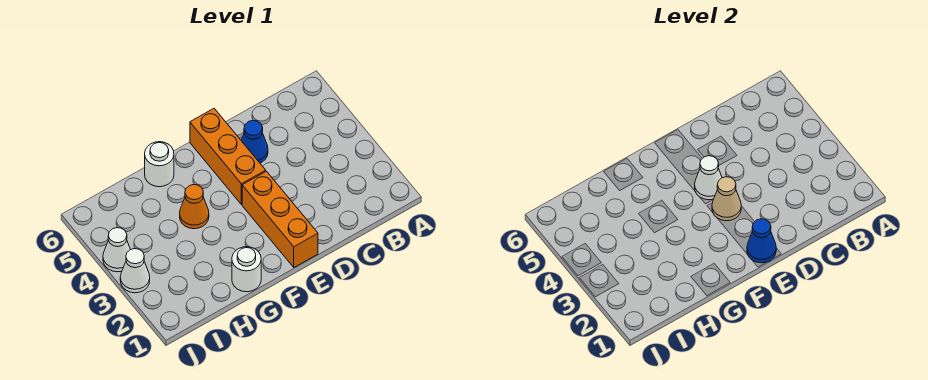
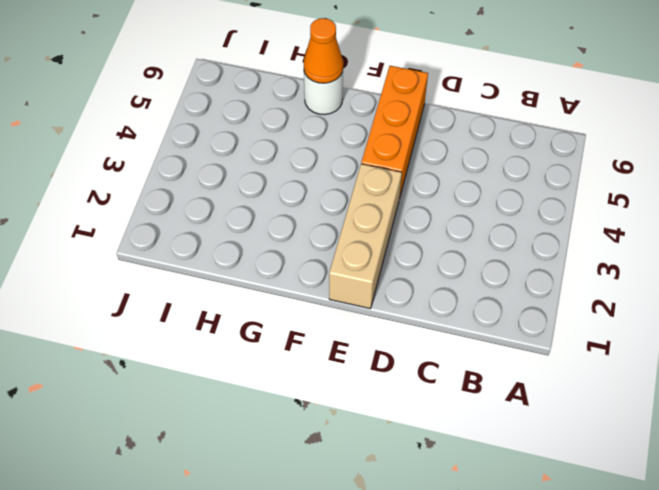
tan 1x3 brick [329,164,402,309] -> orange 1x3 brick [242,171,318,267]
orange 1x1 cone [304,18,343,83] -> orange 1x1 cone moved to [180,185,209,229]
none -> blue 1x1 cone [241,120,268,163]
none -> white 1x1 round brick [232,247,261,292]

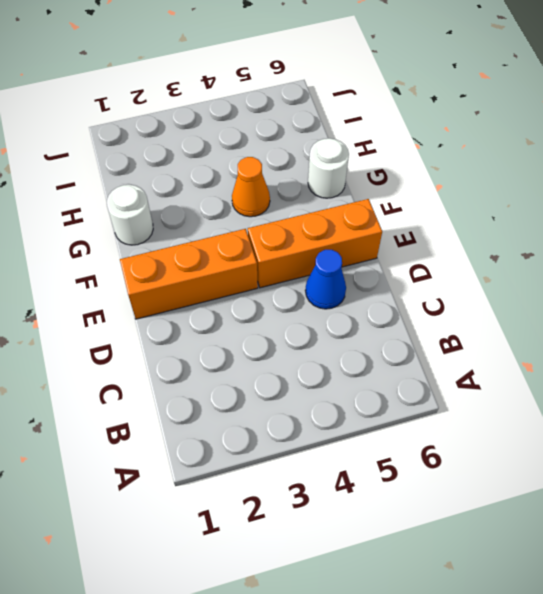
none -> white 1x1 cone [120,249,150,293]
none -> white 1x1 cone [103,228,130,272]

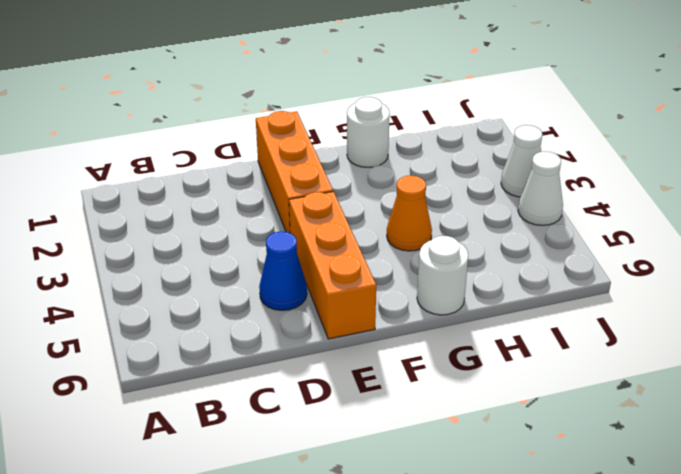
none -> blue 1x1 cone [747,219,776,263]
none -> tan 1x1 cone [712,177,741,221]

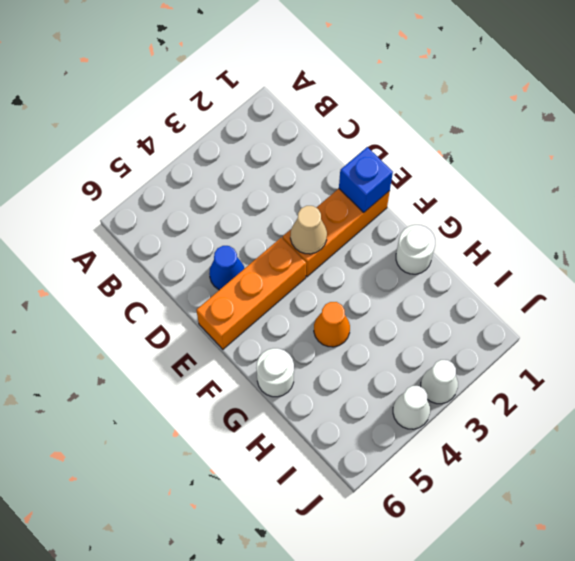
blue 1x1 brick [339,147,393,212] -> blue 1x1 cone [747,219,776,263]
none -> white 1x1 cone [695,156,722,200]

